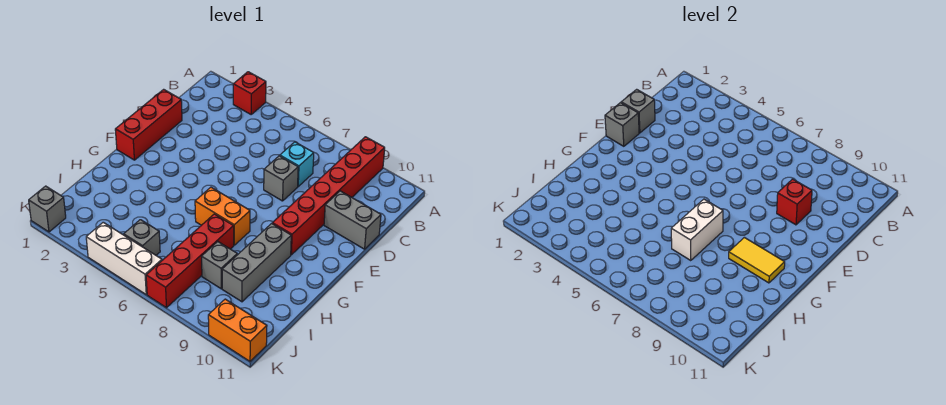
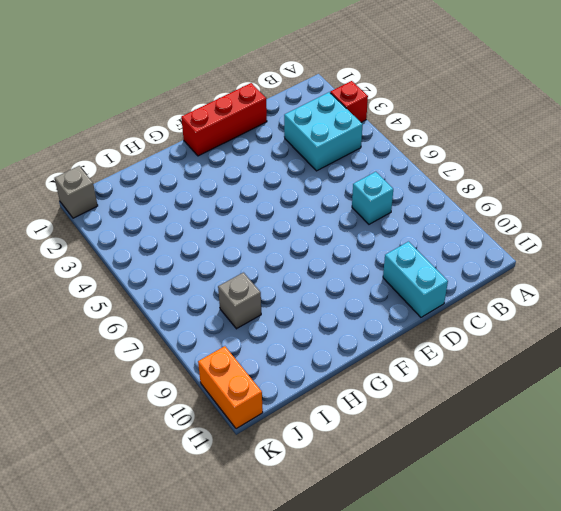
cyan 2x2 brick [284,92,363,171] -> none
cyan 1x2 brick [383,242,448,317] -> grey 1x2 brick [324,191,381,249]
none -> red 1x6 brick [272,137,385,255]
none -> grey 1x1 brick [264,156,298,201]
none -> orange 1x2 brick [195,187,250,245]

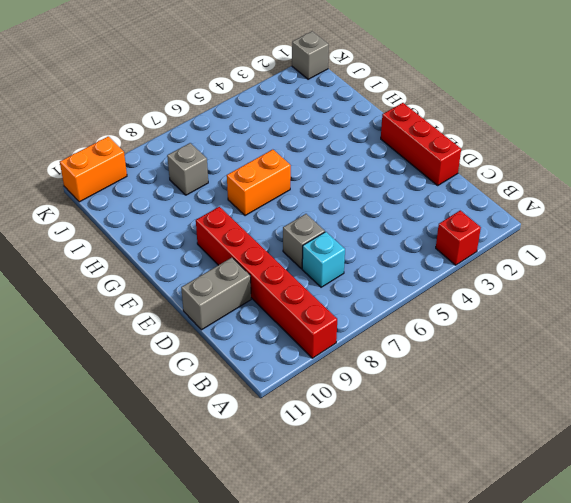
none -> grey 1x3 brick [222,223,291,302]
none -> red 1x4 brick [146,214,234,308]
none -> grey 1x1 brick [124,220,160,255]

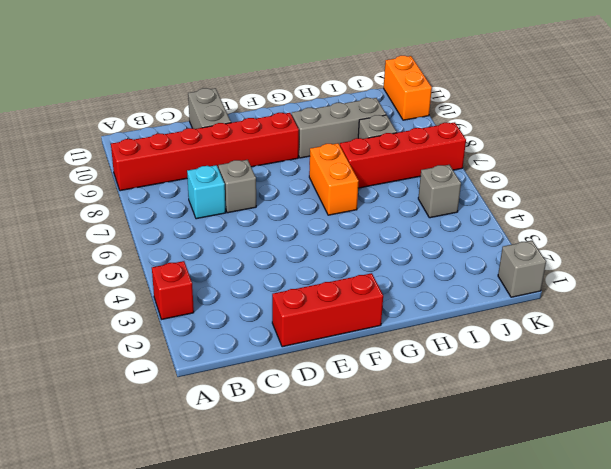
none -> white 1x3 brick [86,222,162,294]
none -> grey 1x1 brick [621,89,655,133]
none -> red 1x1 brick [777,179,812,225]

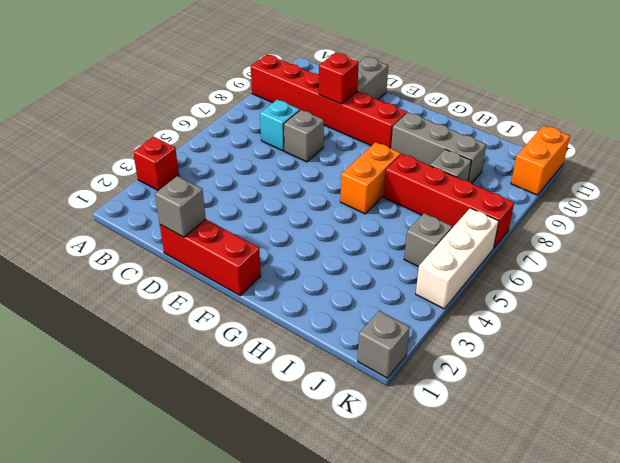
none -> grey 1x1 brick [605,103,639,146]
none -> white 1x2 brick [671,199,723,261]
none -> yellow 1x2 tile [729,237,785,283]

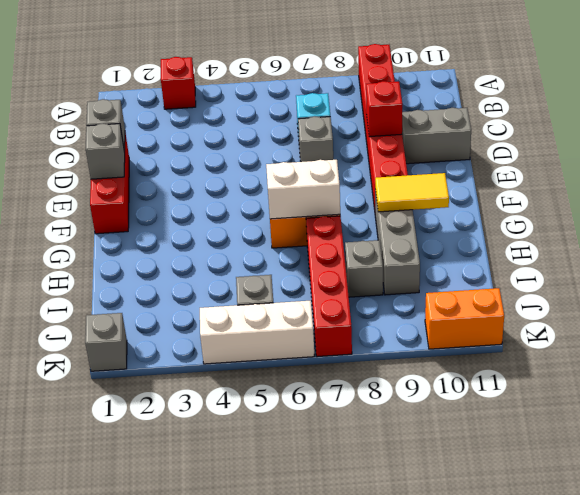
white 1x2 brick [266,160,340,219] -> white 1x2 brick turned to [671,199,723,261]

